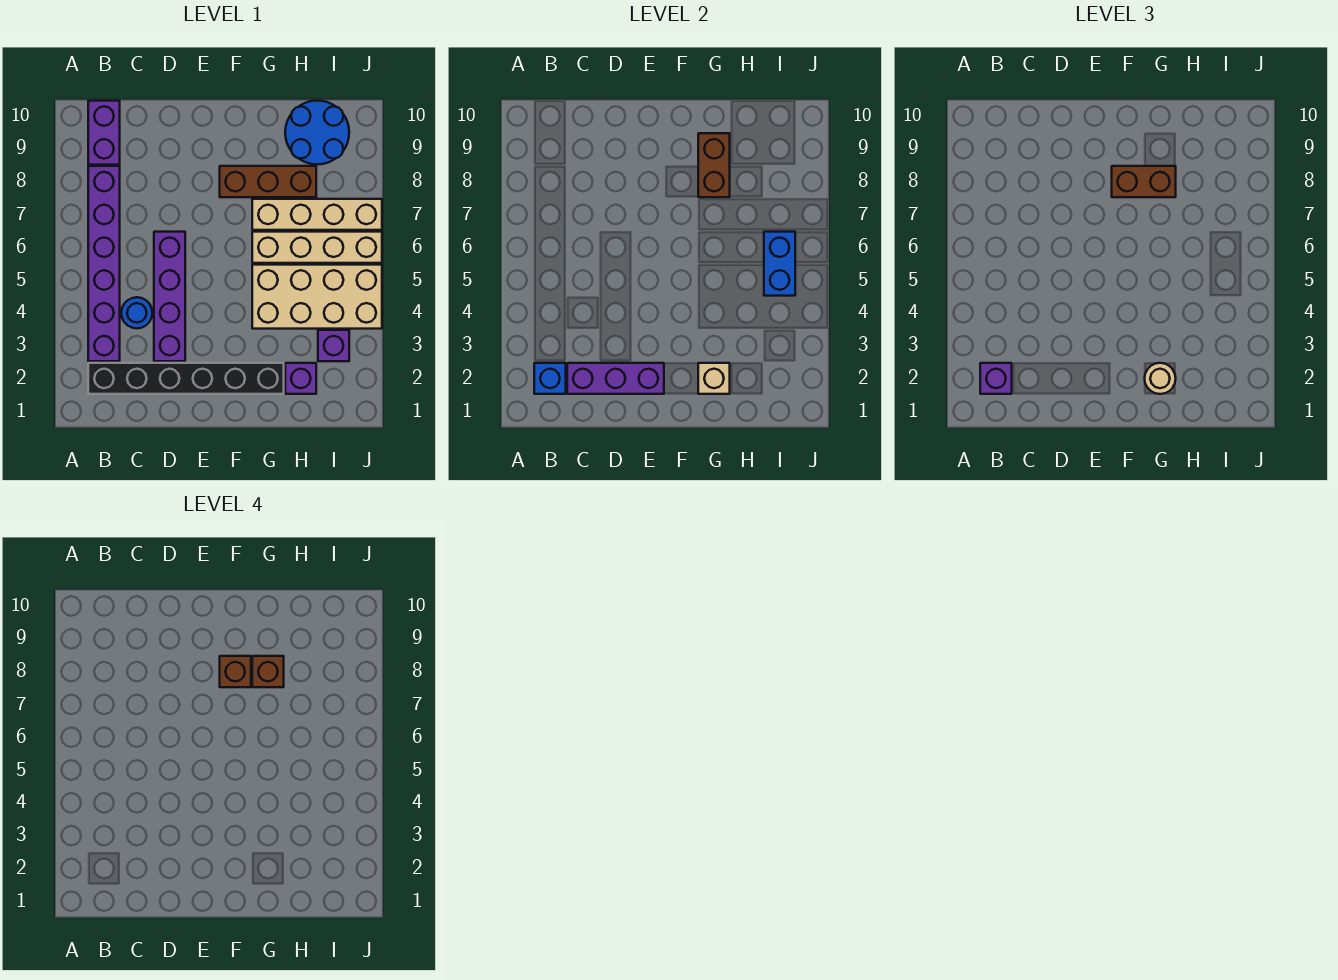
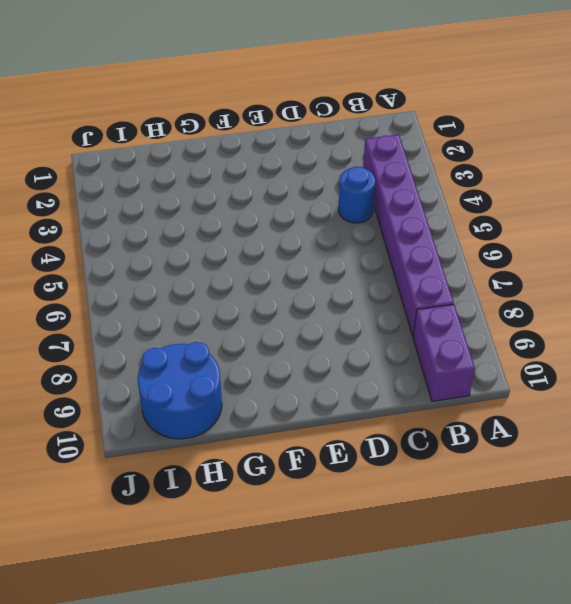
none -> black 1x6 brick [88,363,284,394]
none -> purple 1x4 brick [154,232,185,361]
none -> brown 1x3 brick [220,166,316,197]

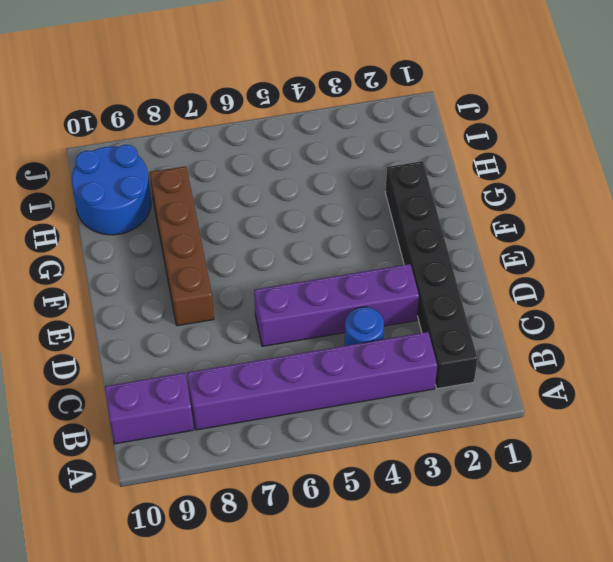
brown 1x4 brick [150,166,214,326] -> brown 1x3 brick [220,166,316,197]
none -> tan 2x4 brick [252,265,382,329]
none -> tan 1x4 brick [252,232,382,263]
none -> tan 1x4 brick [252,199,382,230]

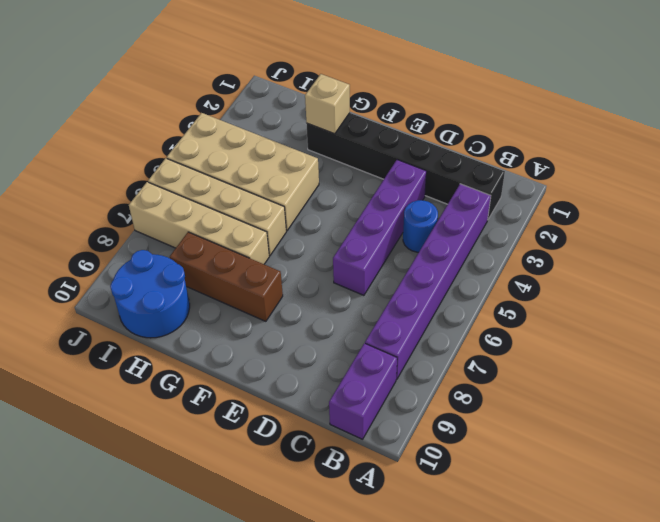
none -> purple 1x1 brick [285,363,316,394]
none -> purple 1x1 brick [318,330,349,361]
none -> blue 1x1 brick [534,363,566,394]

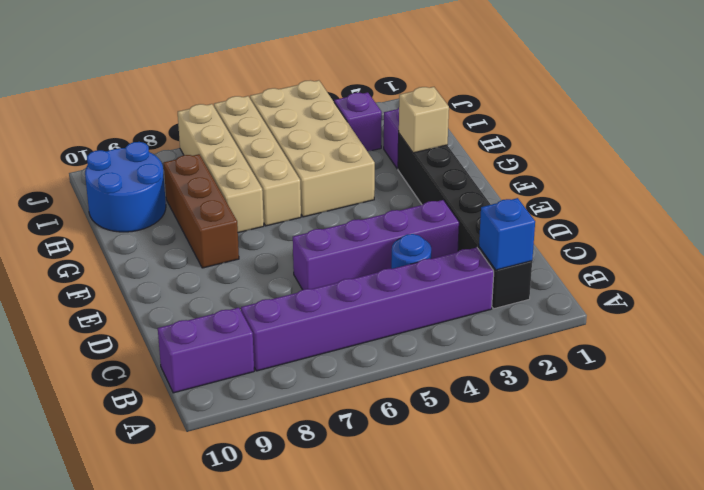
none -> purple 1x3 brick [567,363,664,394]
none -> brown 1x2 brick [698,133,730,197]
none -> blue 1x2 brick [764,232,795,296]

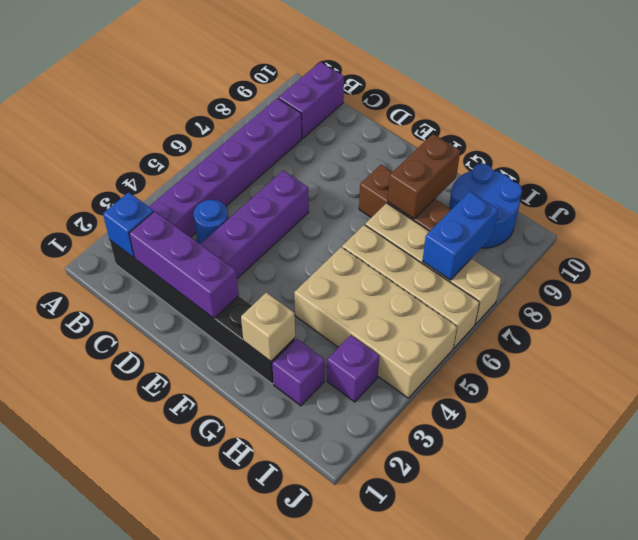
blue 1x2 brick [422,191,498,280] -> blue 1x2 brick moved to [764,232,795,296]
none -> purple 1x1 brick [980,363,1012,394]
none -> brown 1x2 brick [1112,166,1176,197]
none -> tan 1x1 round brick [1145,363,1176,394]

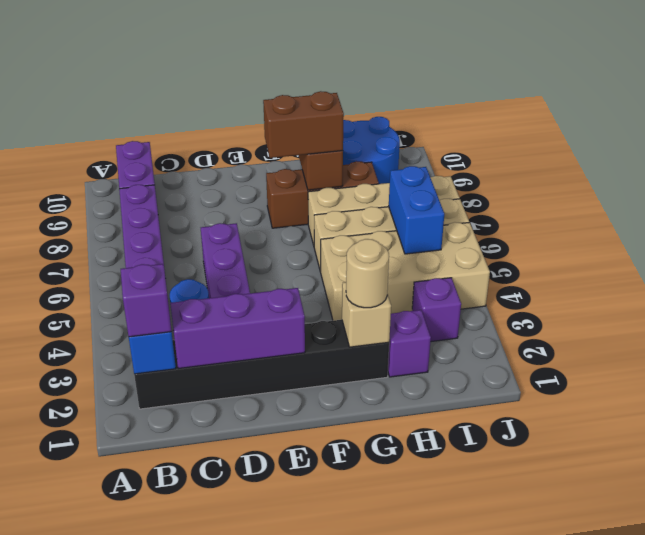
none -> brown 1x1 brick [220,656,251,687]
none -> brown 1x1 brick [252,656,284,687]

